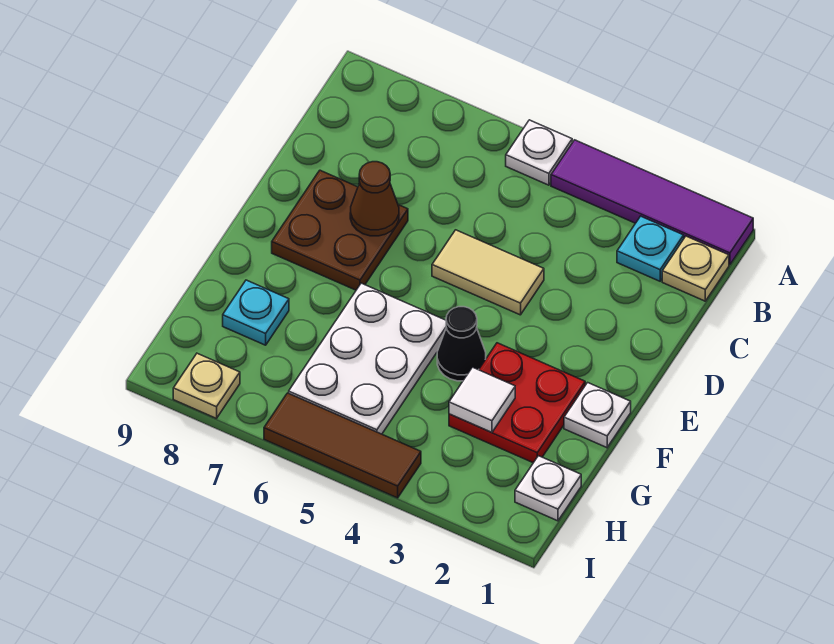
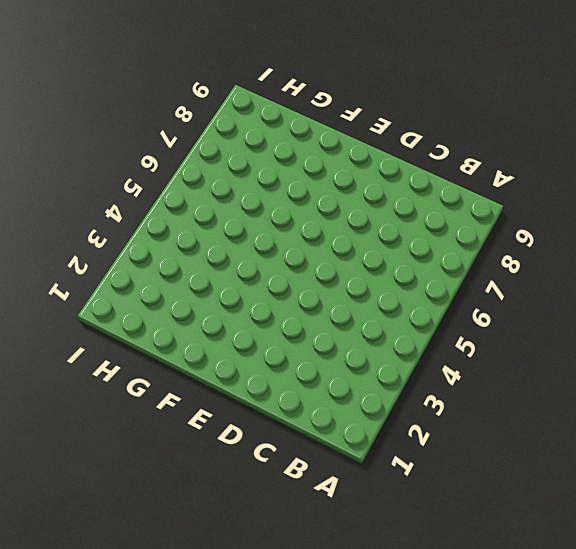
none -> purple 1x4 tile [551,140,753,265]
none -> white 1x1 plate [506,120,572,185]
none -> tan 1x1 plate [662,236,729,301]

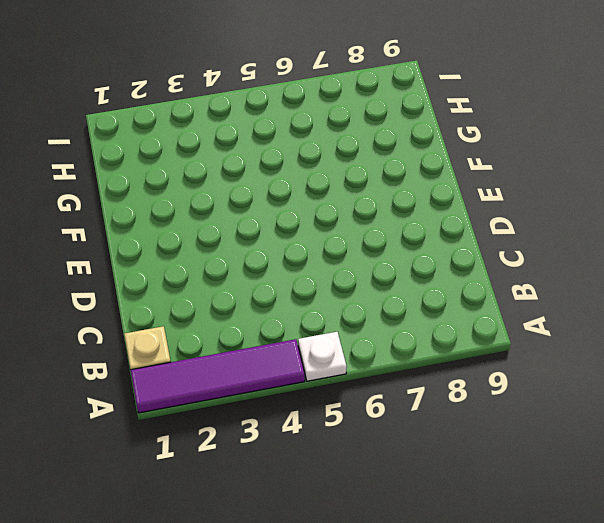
none -> cyan 1x1 plate [617,216,684,281]
none -> tan 1x2 tile [432,230,544,315]
none -> brown 2x2 plate [272,170,408,290]

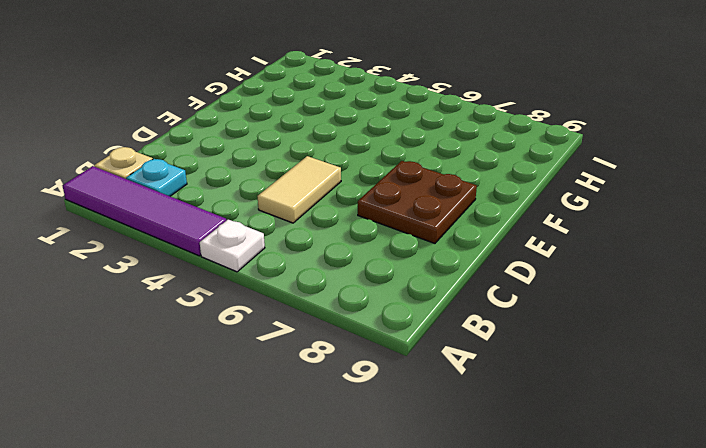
tan 1x2 tile [258,156,341,223] -> tan 1x2 tile turned to [432,230,544,315]
none -> white 1x1 plate [564,383,631,448]
none -> red 2x2 plate [449,343,585,463]
none -> black 1x1 cone [437,307,486,381]

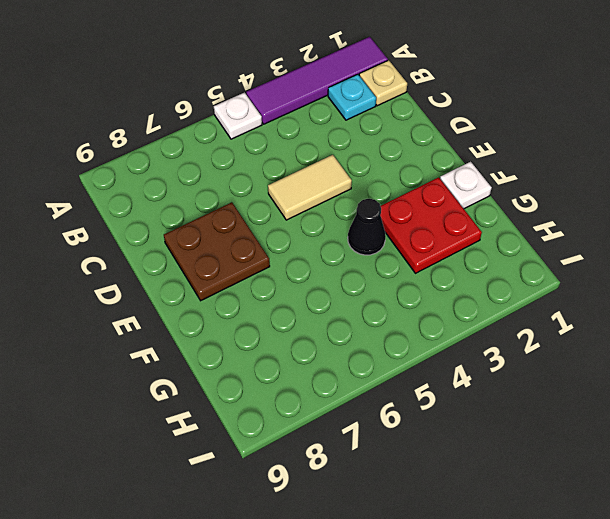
none -> white 2x3 plate [289,283,446,434]
none -> cyan 1x1 plate [223,280,289,345]
none -> white 1x1 plate [515,456,581,521]

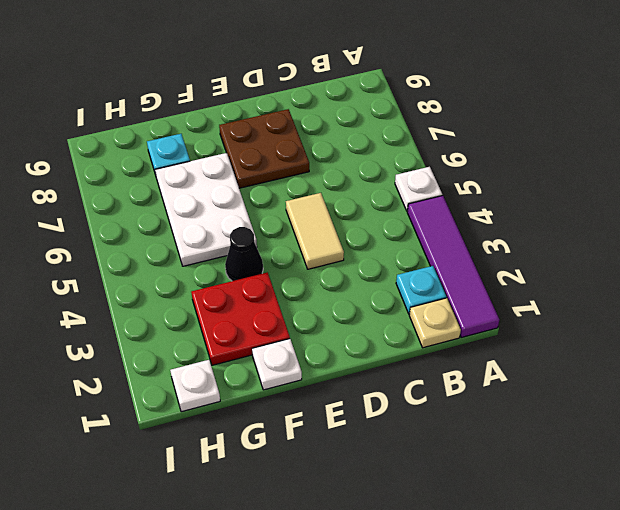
white 2x3 plate [155,153,257,266] -> white 2x3 plate turned to [289,283,446,434]
none -> brown 1x3 tile [264,393,421,498]
none -> tan 1x1 plate [173,353,240,419]
none -> brown 1x1 cone [350,162,399,236]

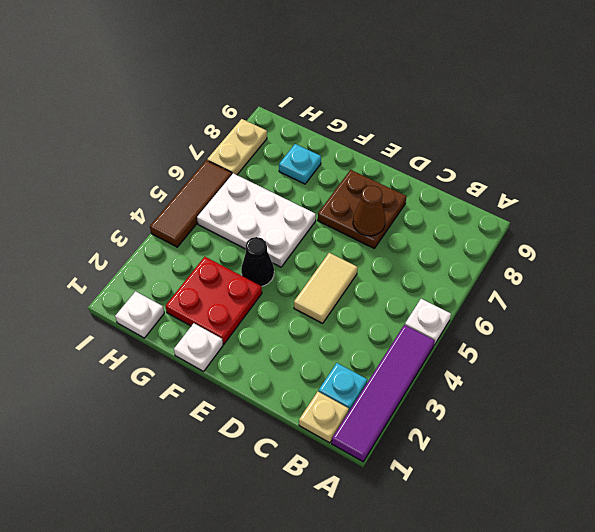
tan 1x2 plate [207,119,267,175] -> tan 1x1 plate [173,353,240,419]
none -> white 1x1 tile [449,367,515,433]

